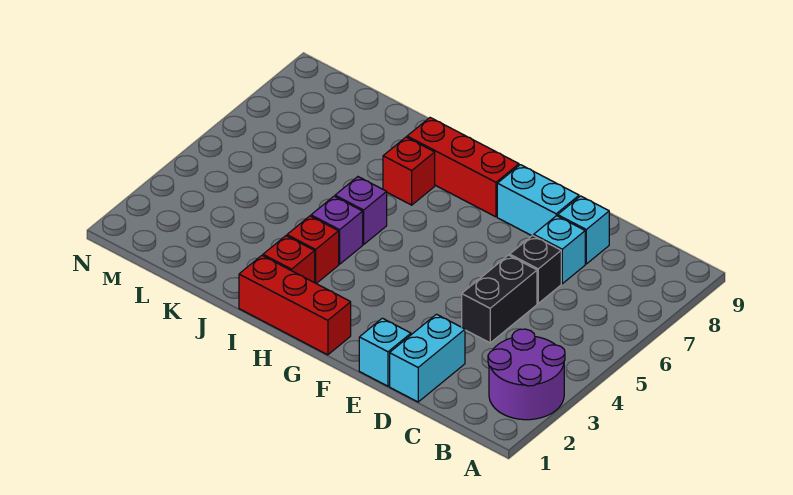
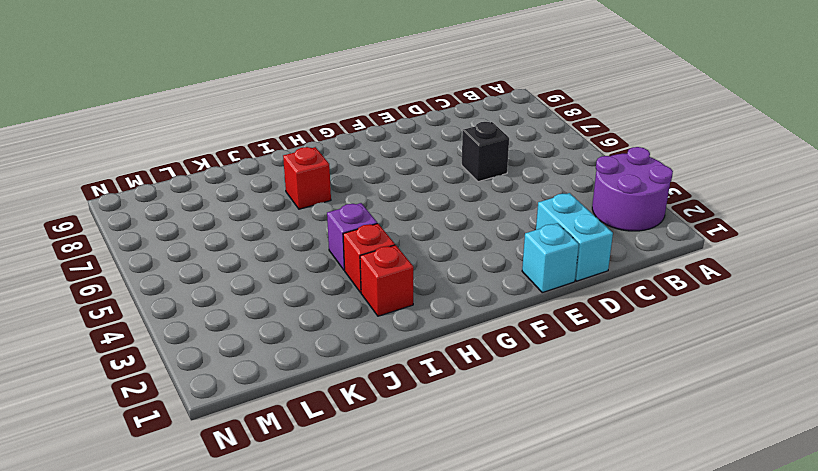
none -> black 1x2 brick [462,255,537,343]
none -> cyan 1x1 brick [534,216,585,284]
none -> cyan 1x1 brick [558,196,609,264]

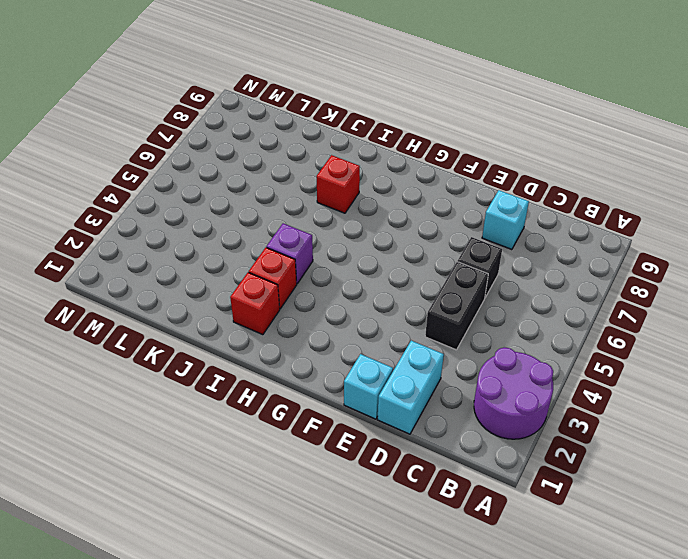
none -> cyan 1x1 brick [534,216,585,284]
none -> cyan 1x2 brick [497,165,579,236]
none -> red 1x3 brick [239,256,351,355]

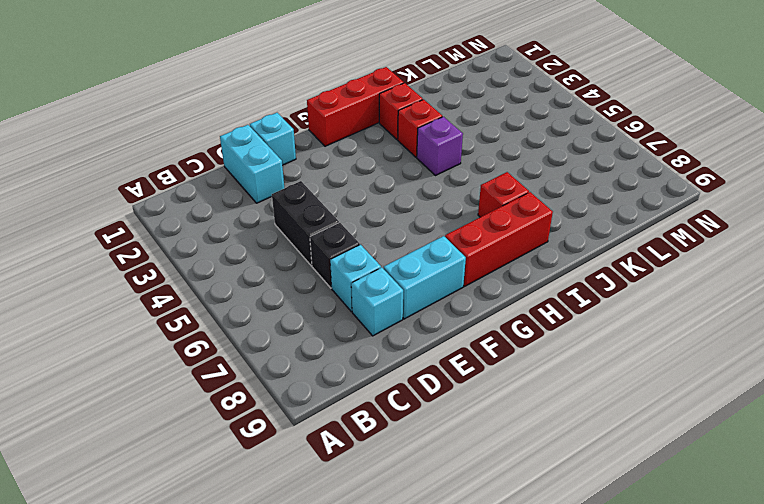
none -> purple 2x2 round brick [488,329,565,420]
none -> purple 1x1 brick [335,177,387,244]

